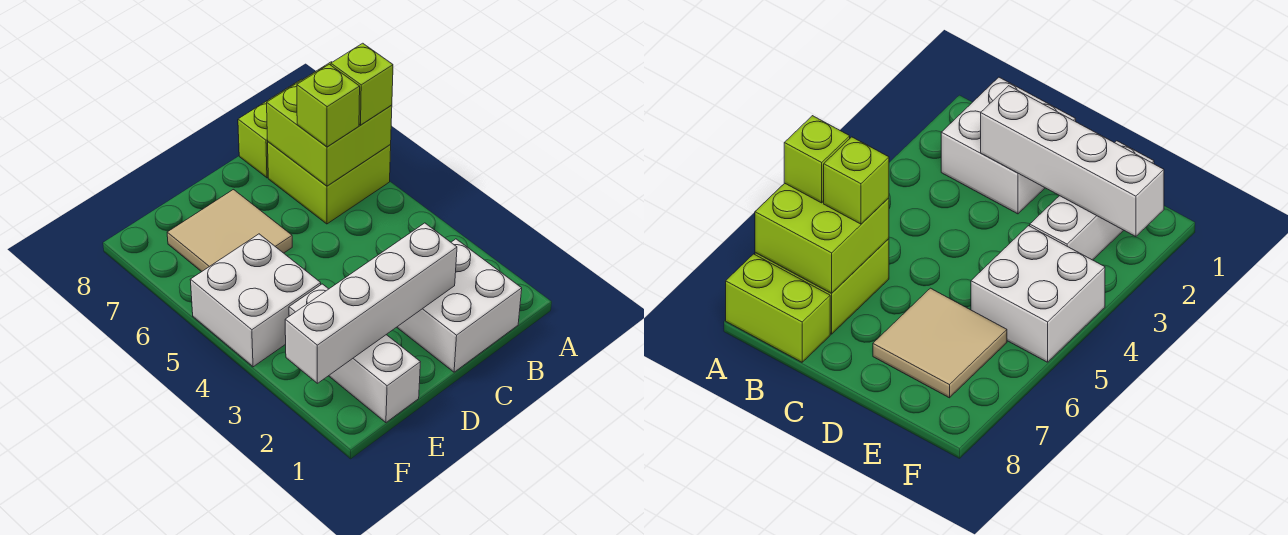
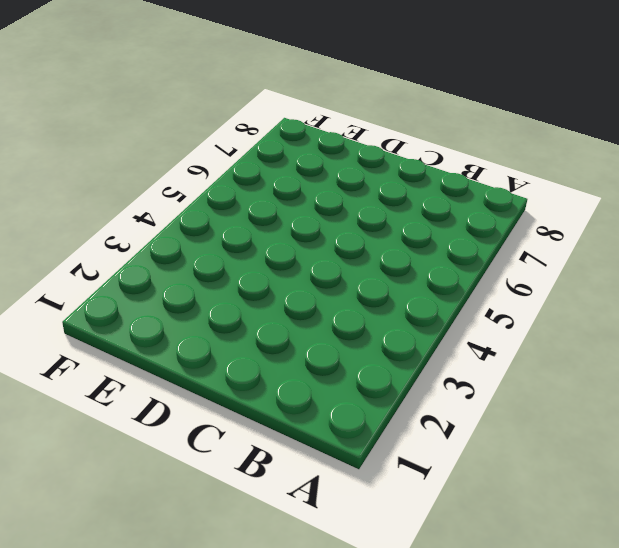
none -> lime 2x2 brick [268,142,391,224]
none -> lime 1x2 brick [238,79,302,178]

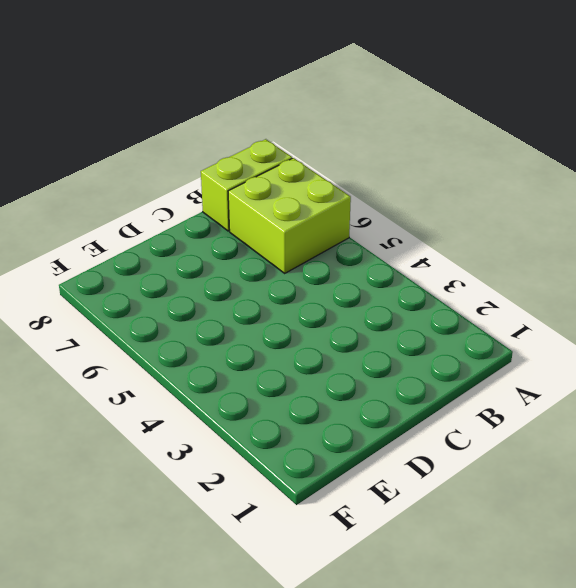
none -> white 2x2 brick [397,239,522,372]
none -> tan 2x2 tile [167,190,292,272]

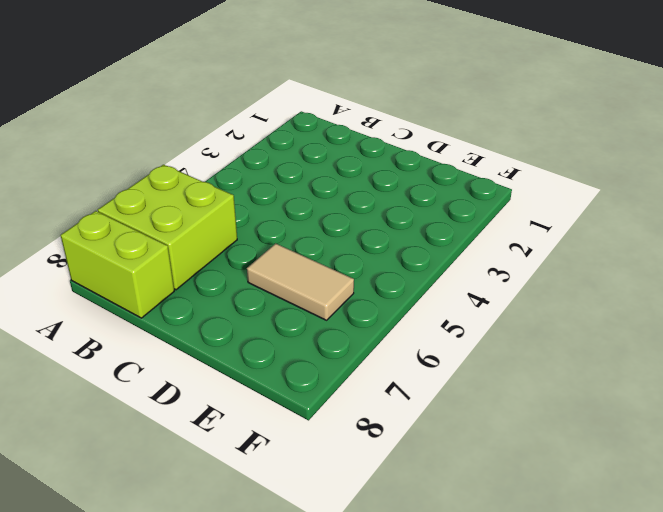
tan 1x2 tile [247,244,354,320] -> tan 2x2 tile [167,190,292,272]
none -> white 2x2 brick [397,239,522,372]
none -> white 1x3 brick [289,284,420,423]

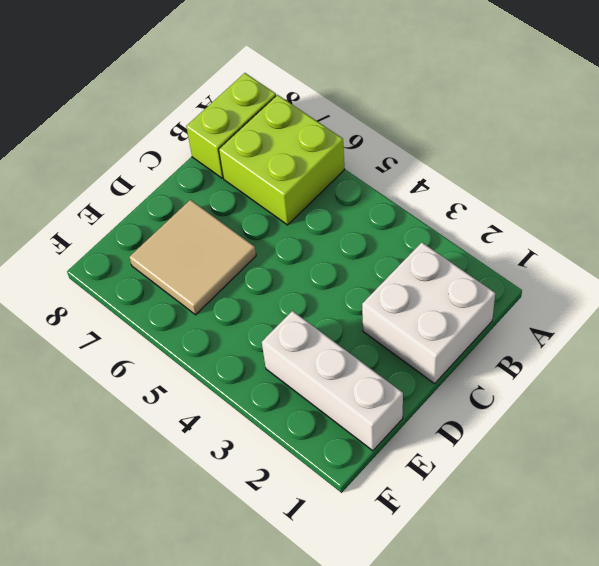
none -> white 2x2 brick [190,234,321,367]
none -> lime 2x2 brick [267,62,392,186]

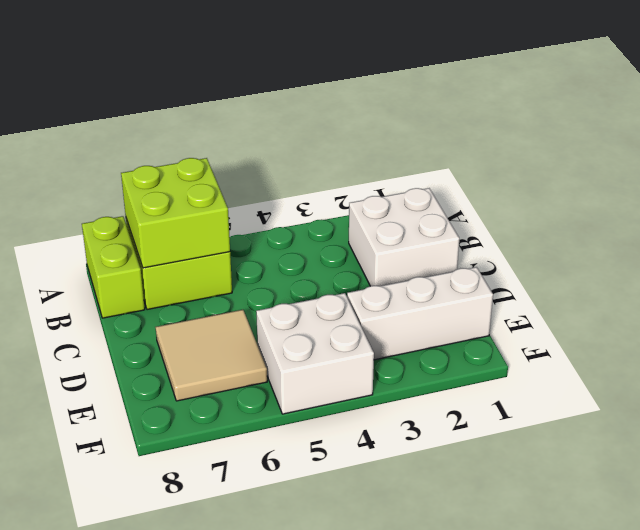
none -> white 1x4 brick [285,223,457,383]
none -> lime 1x1 brick [331,43,393,125]

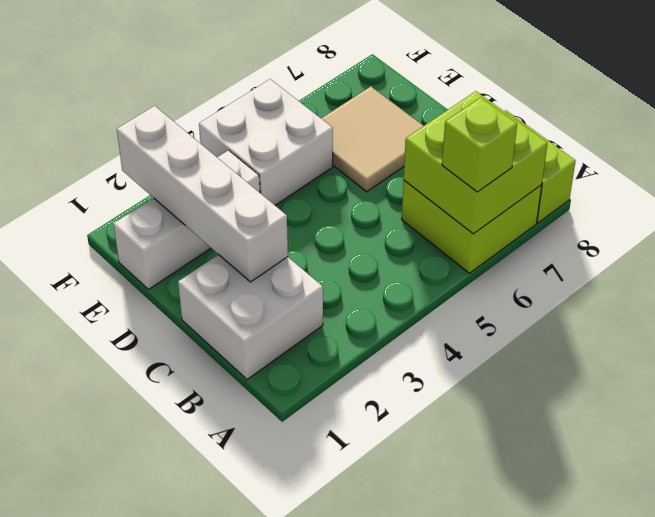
none -> lime 1x1 brick [297,64,360,147]

